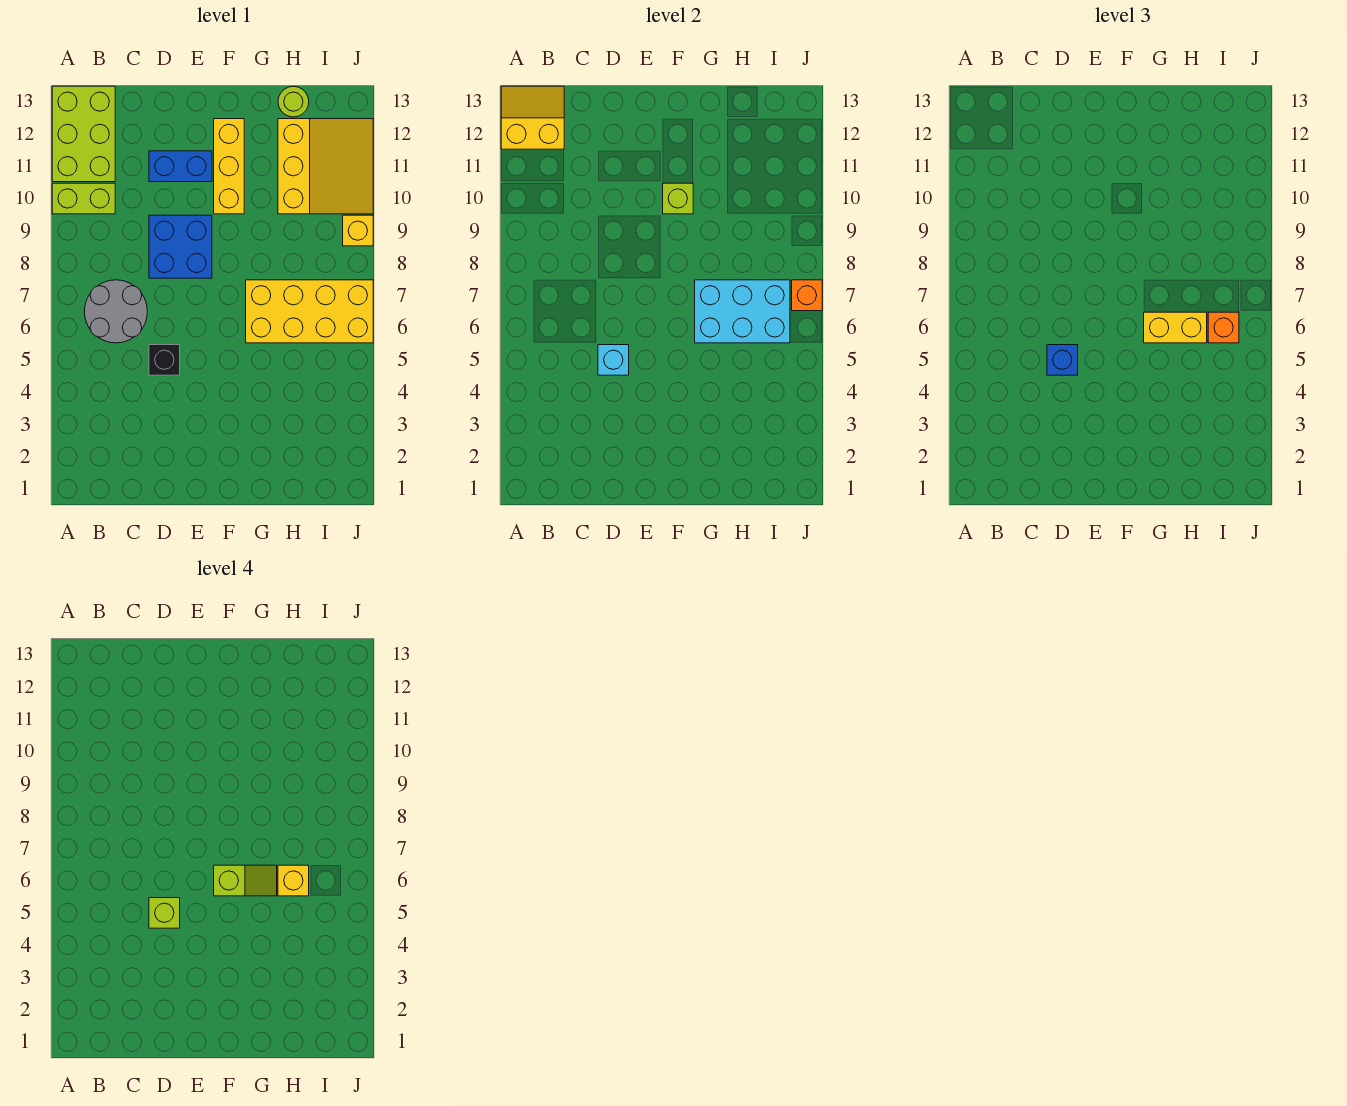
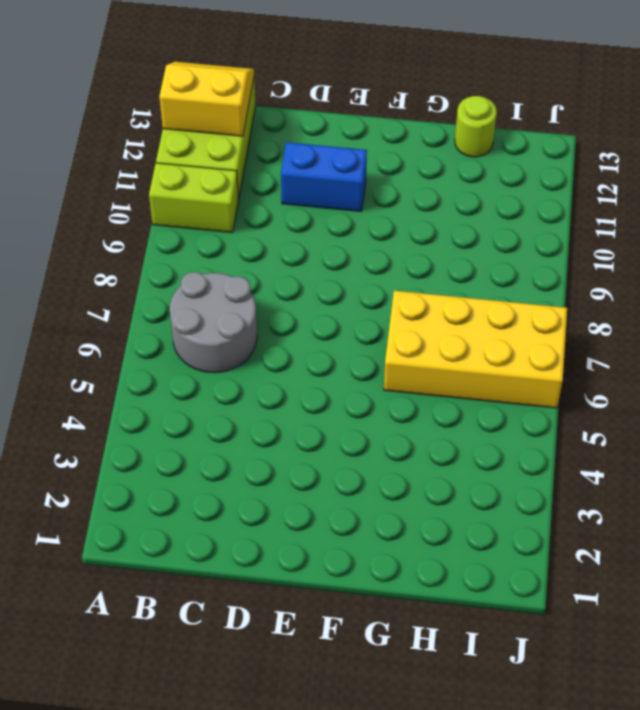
none -> black 1x1 brick [149,345,180,375]
none -> blue 2x2 brick [149,215,212,278]
none -> yellow 1x3 brick [214,119,244,214]

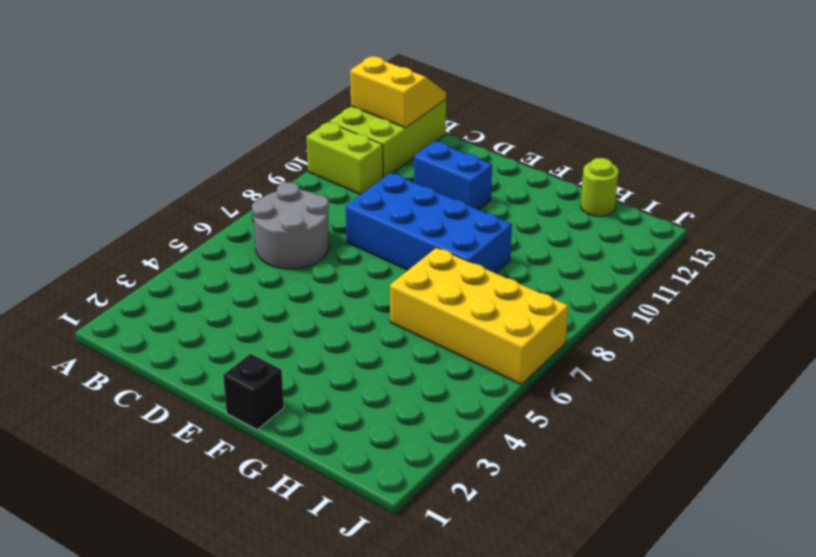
blue 2x4 brick [346,173,512,273] -> blue 2x2 brick [149,215,212,278]
black 1x1 brick [223,354,284,430] -> black 1x1 brick moved to [149,345,180,375]
none -> yellow 1x3 brick [214,119,244,214]
none -> yellow 3x3 slope [278,119,373,214]
none -> yellow 1x1 brick [343,215,373,246]

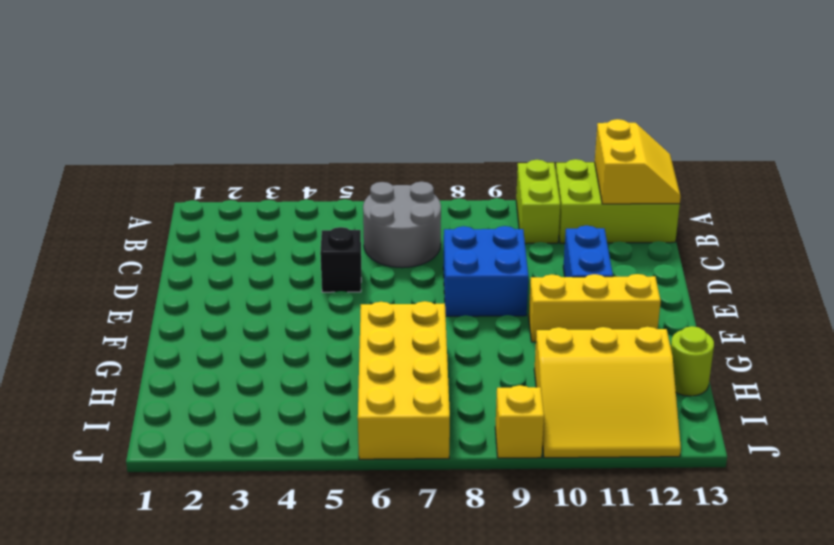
none -> cyan 1x1 brick [598,345,629,375]
none -> lime 1x1 brick [663,183,693,214]
none -> cyan 2x3 brick [695,280,790,343]

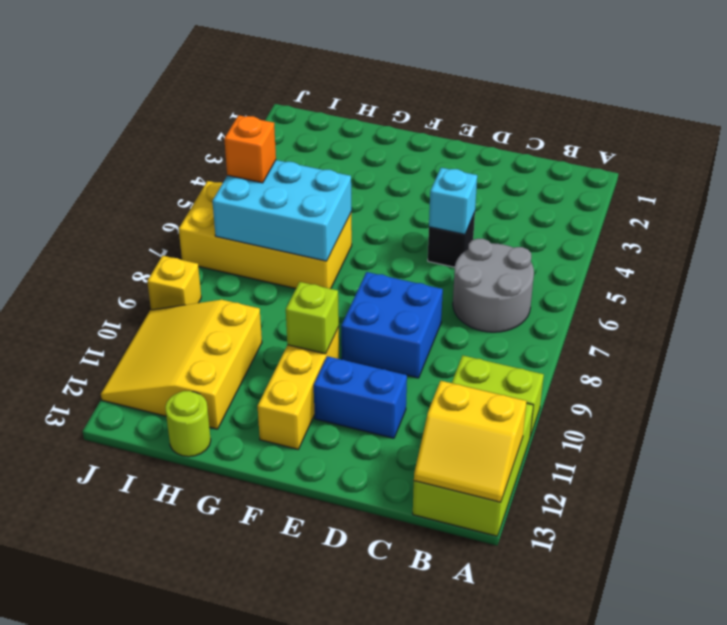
none -> orange 1x1 brick [792,280,822,311]
none -> blue 1x1 brick [1047,345,1078,375]
none -> yellow 1x2 brick [1144,312,1207,343]

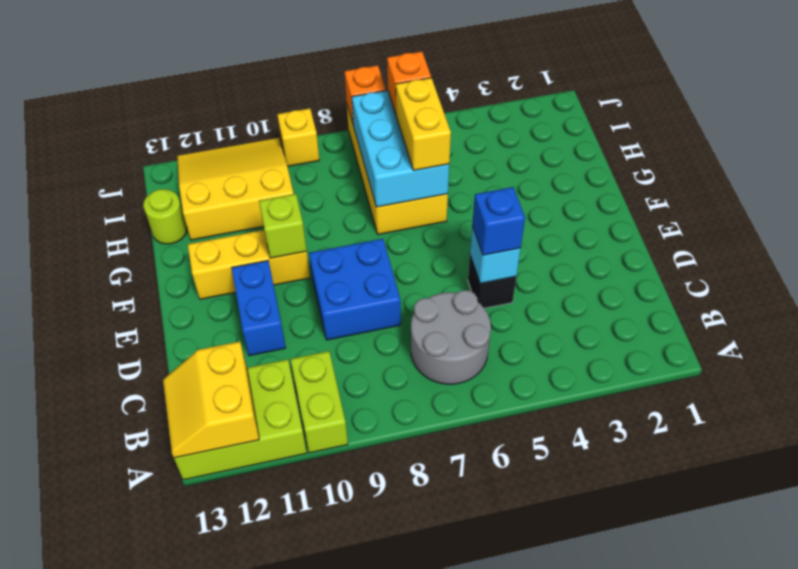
none -> lime 1x1 brick [149,898,180,928]
none -> lime 1x2 slope [214,865,277,896]
none -> yellow 1x1 brick [278,865,309,896]

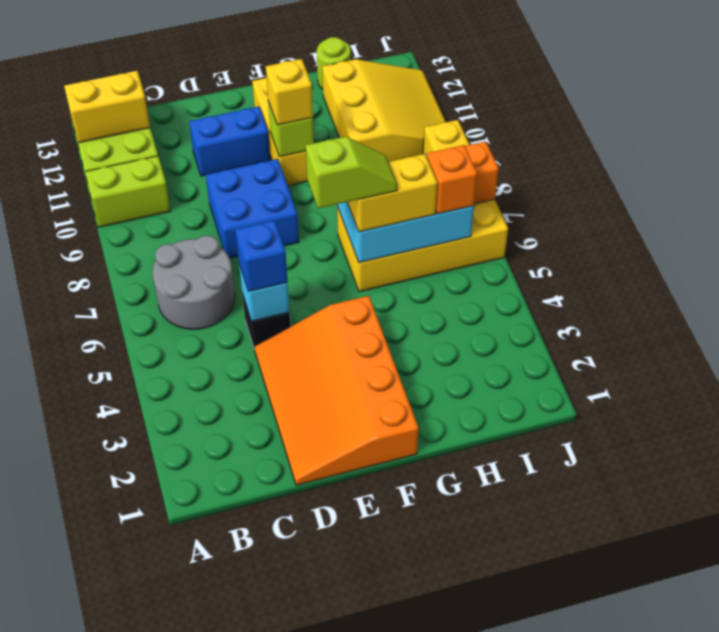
orange 3x4 slope [254,296,419,485] -> none
yellow 1x1 brick [266,59,313,125] -> yellow 1x1 brick moved to [278,865,309,896]
none -> lime 1x1 brick [149,898,180,928]

